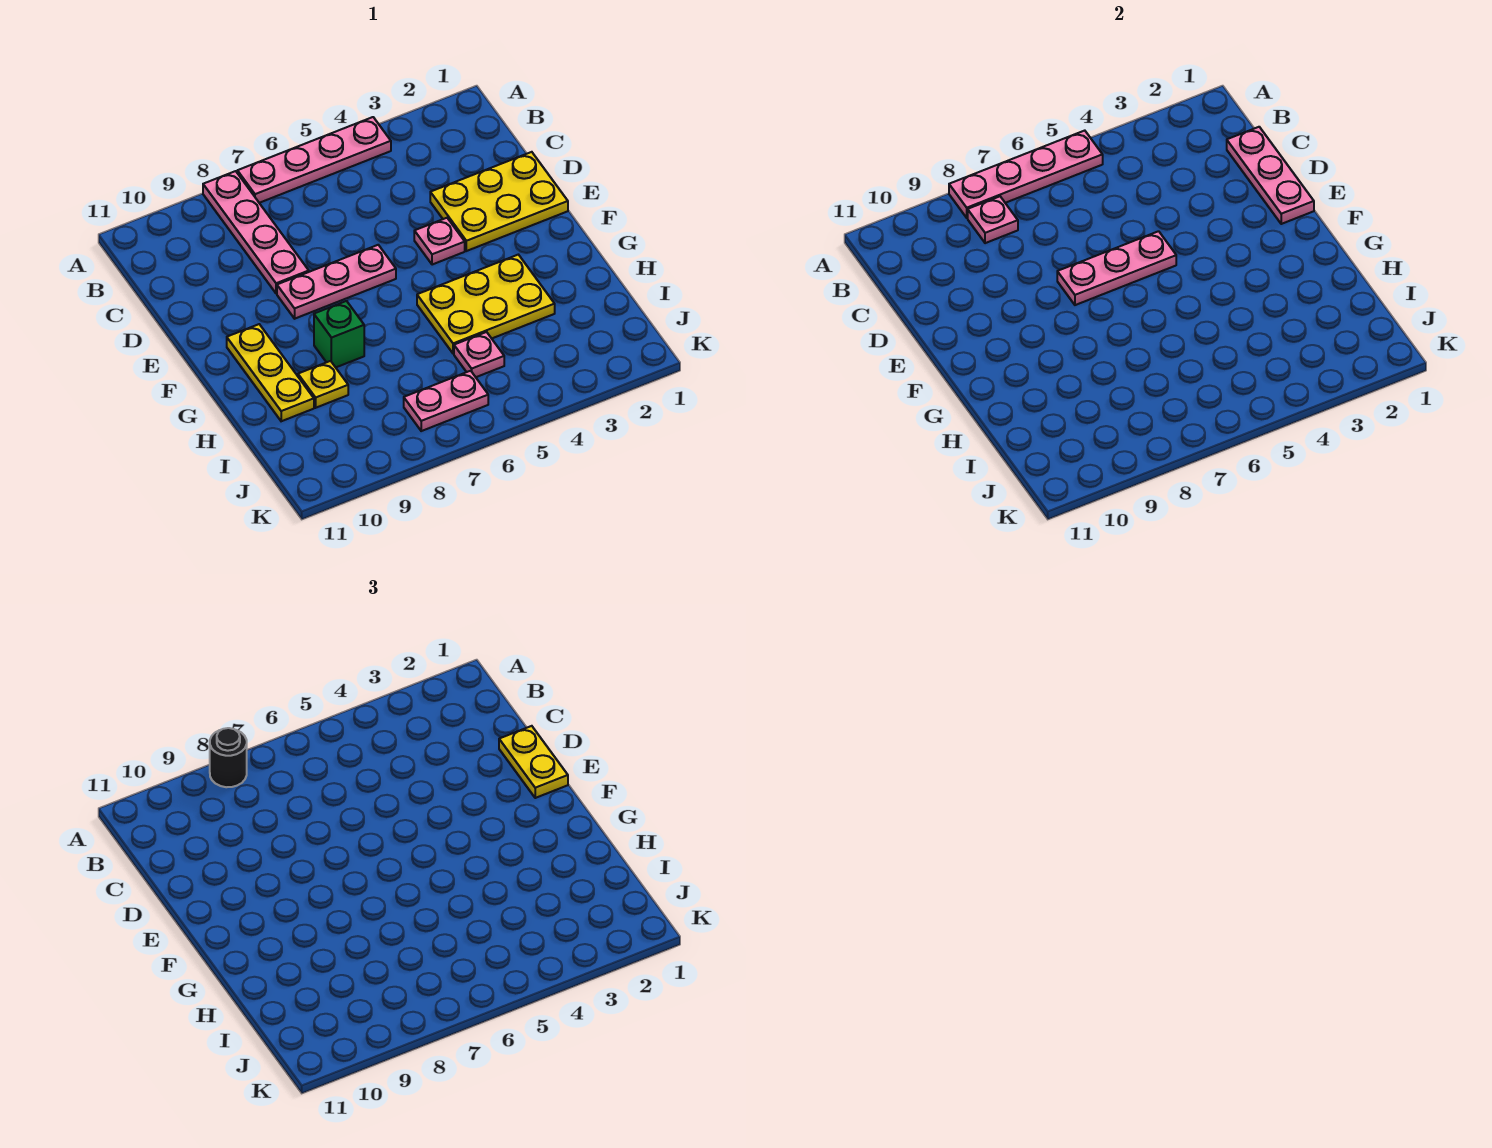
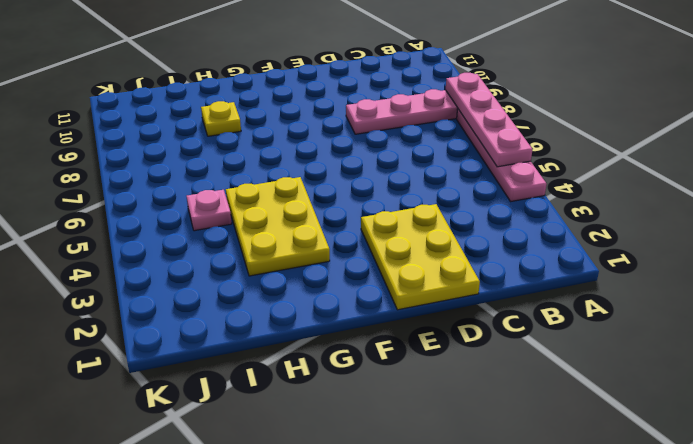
none -> pink 1x1 plate [414,218,465,265]
none -> pink 1x3 plate [277,245,396,319]
none -> yellow 1x3 plate [227,324,314,421]

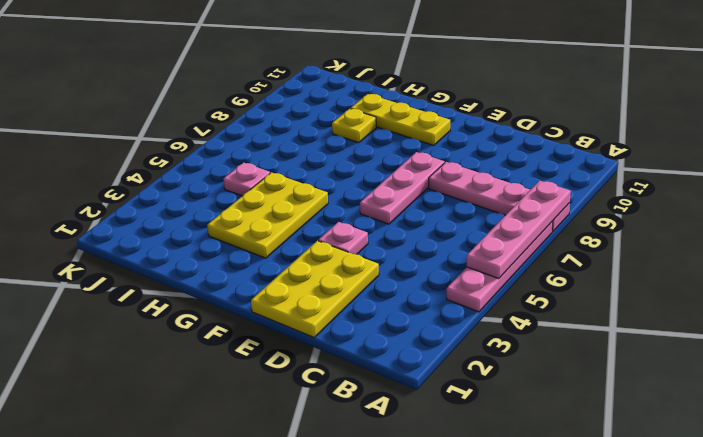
none -> green 1x1 brick [314,301,364,367]
none -> pink 1x2 plate [404,371,488,431]
none -> pink 1x1 plate [968,196,1018,243]

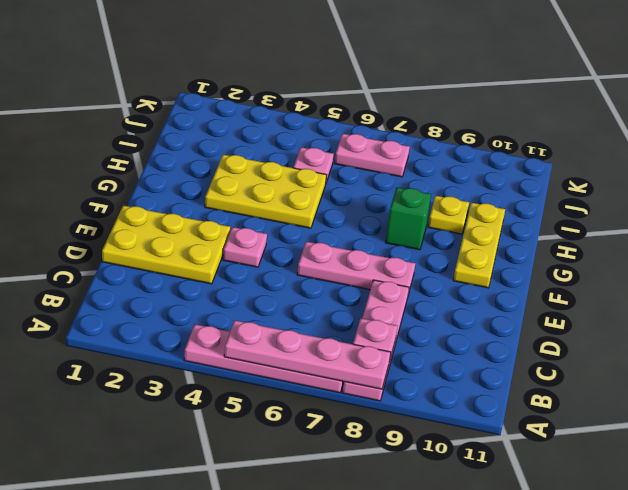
none -> pink 1x3 plate [1227,127,1314,224]
none -> pink 1x3 plate [1057,231,1176,305]
none -> black 1x1 round brick [210,728,247,787]

